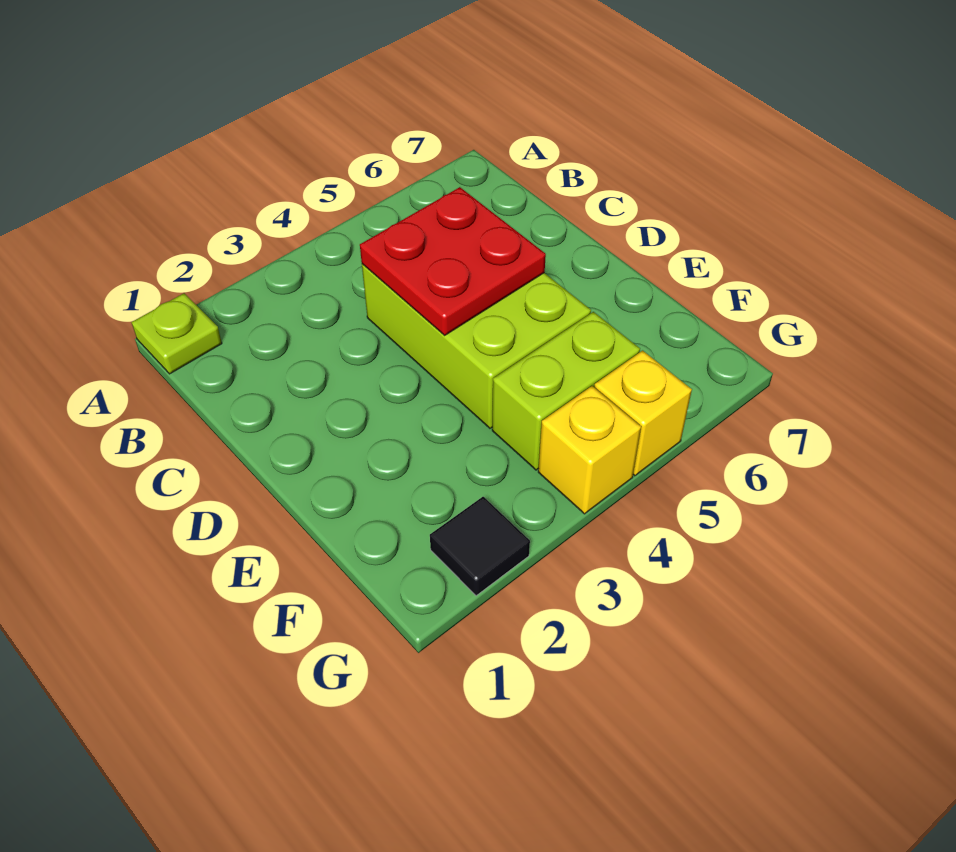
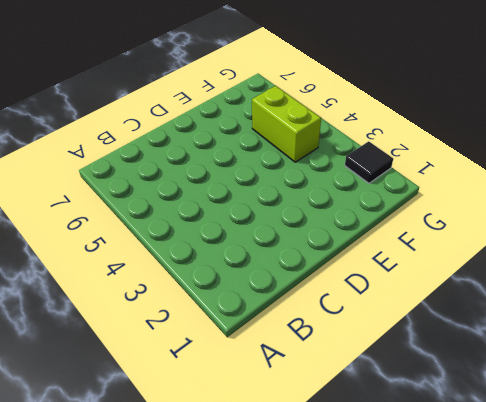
none -> lime 1x1 plate [132,293,222,374]
none -> lime 2x3 brick [362,264,591,428]

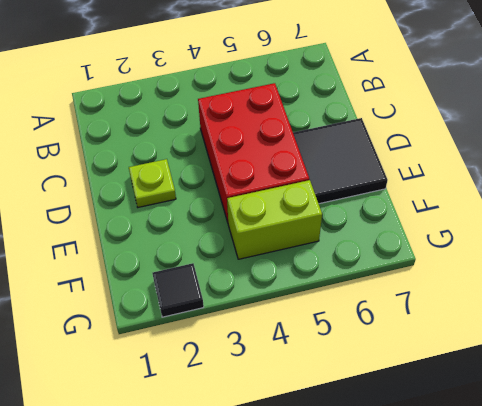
red 2x3 brick [198,83,309,222] -> lime 2x3 brick [362,264,591,428]
lime 1x1 plate [129,159,176,207] -> lime 1x1 plate moved to [132,293,222,374]
black 2x2 tile [293,118,388,204] -> none
none -> yellow 1x1 brick [538,386,641,514]
none -> yellow 1x1 brick [594,351,692,476]

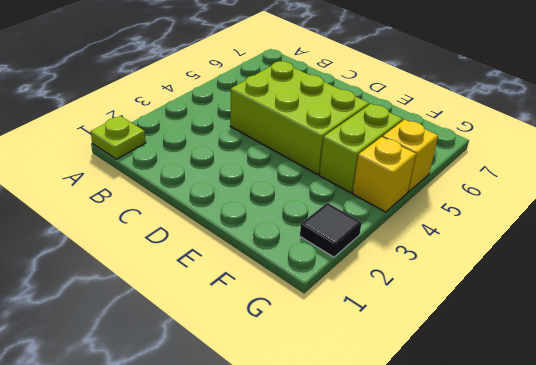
none -> red 2x2 plate [360,187,546,336]

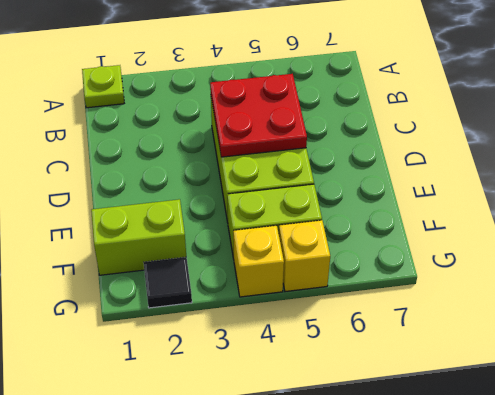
lime 1x2 brick [91,199,186,275] -> none

